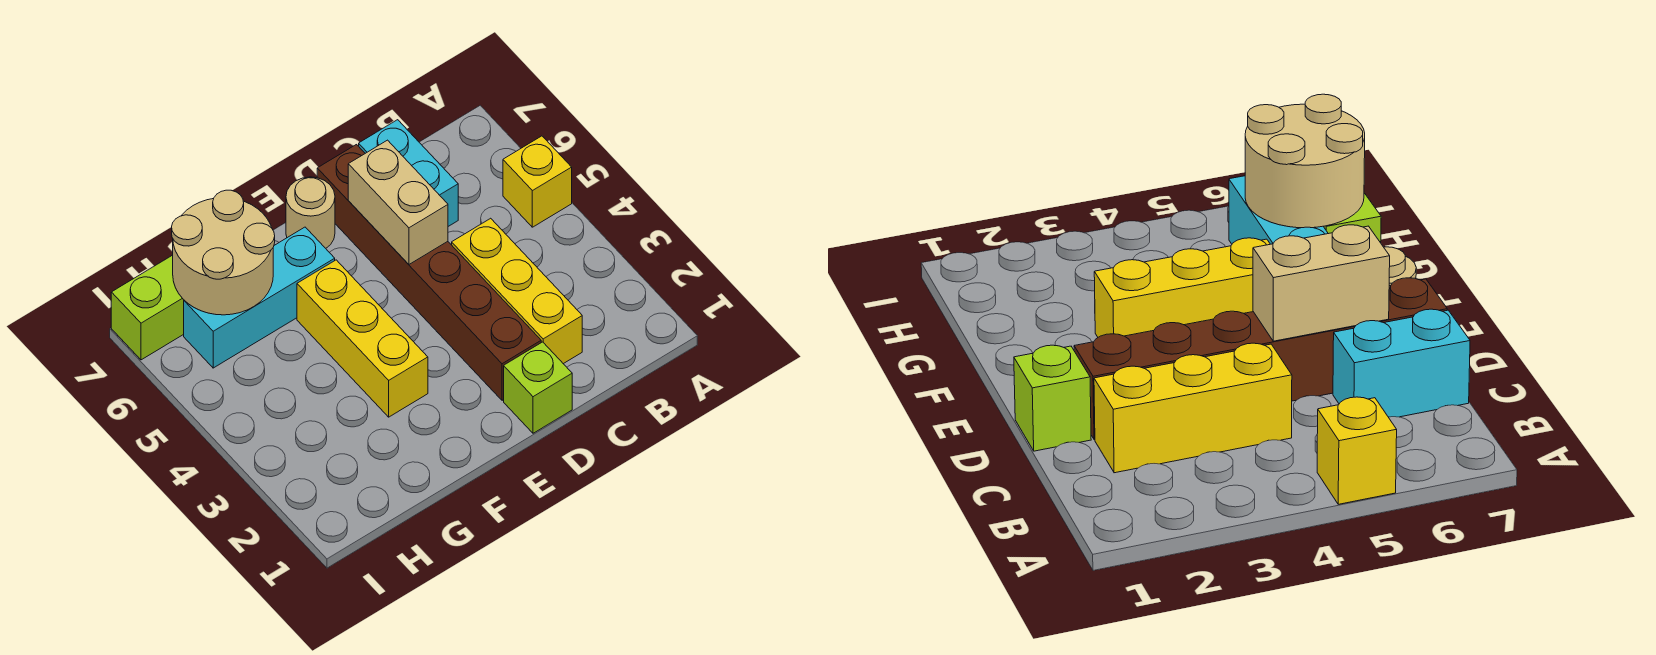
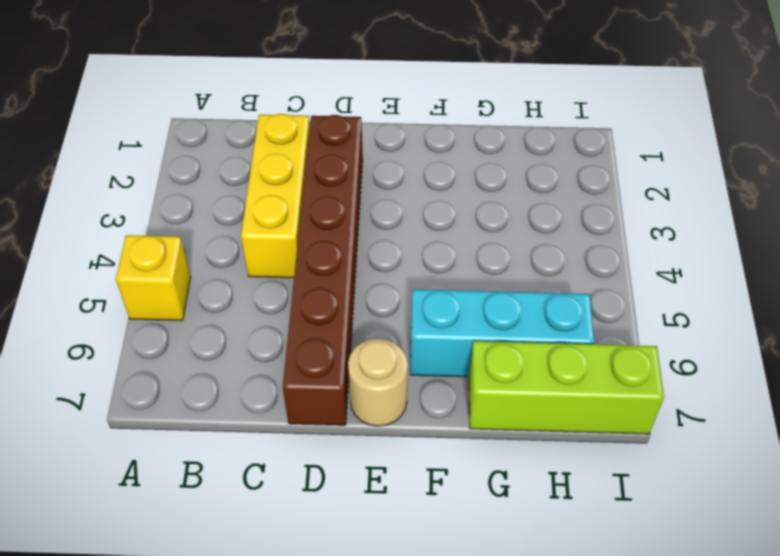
none -> cyan 1x2 brick [359,120,458,226]
none -> lime 1x1 brick [504,342,572,433]

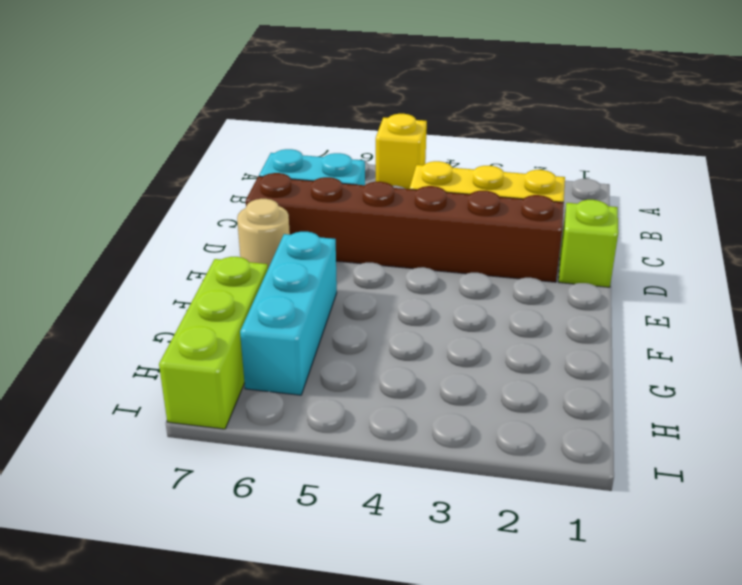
none -> yellow 1x3 brick [297,260,428,417]
none -> tan 1x2 brick [348,140,448,264]

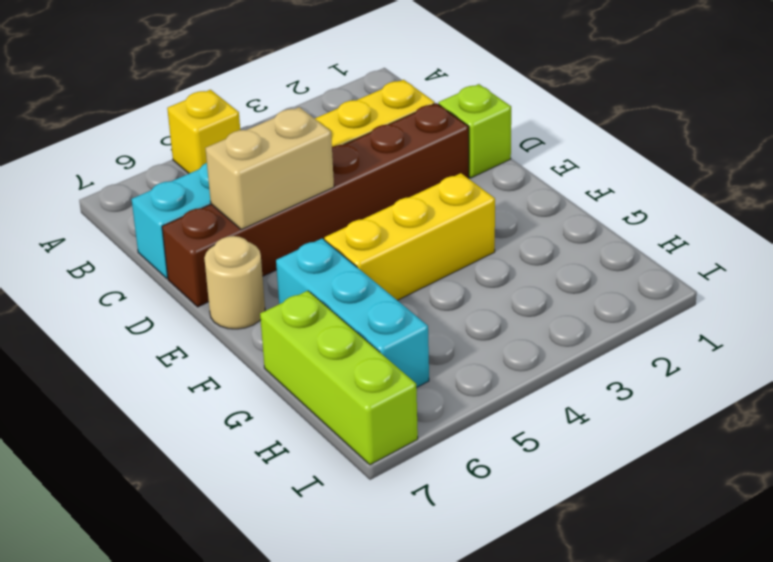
none -> tan 2x2 round brick [172,190,275,315]

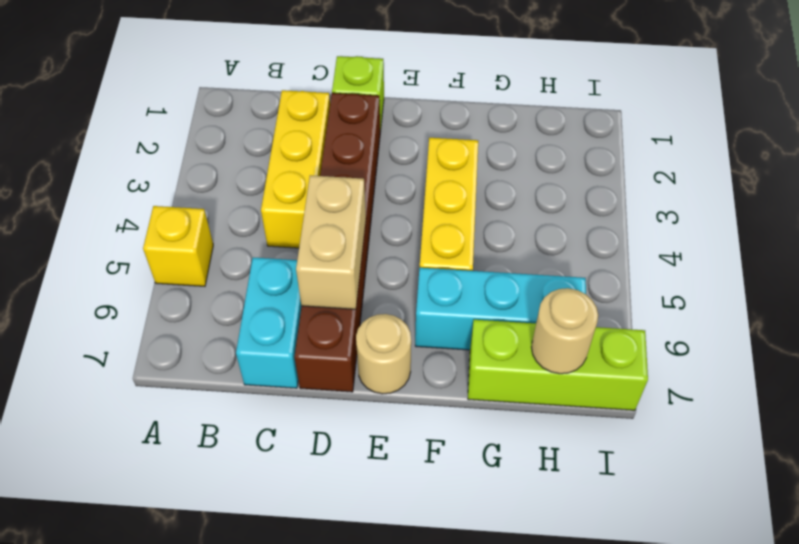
tan 1x1 round brick [531,288,598,374] -> tan 2x2 round brick [172,190,275,315]

